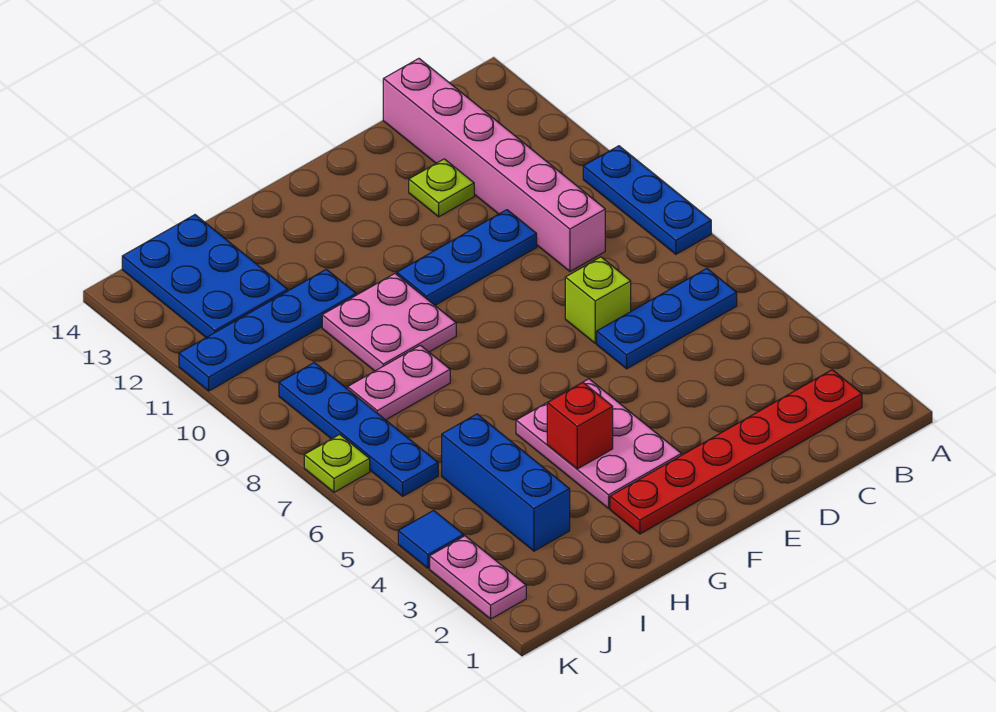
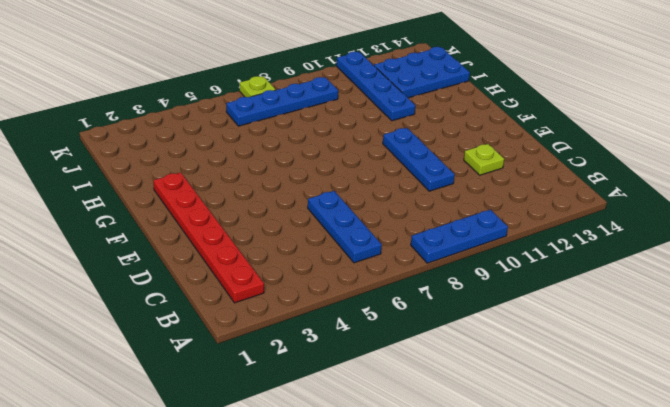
none -> pink 1x6 brick [383,59,605,271]
none -> lime 1x1 brick [565,257,631,343]
none -> pink 2x3 plate [516,379,681,508]

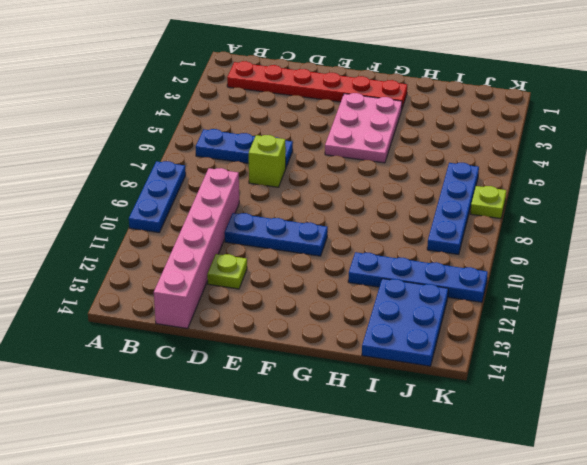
none -> pink 2x2 plate [322,274,456,371]
none -> pink 1x2 plate [348,345,450,420]
none -> blue 1x3 brick [442,414,570,551]

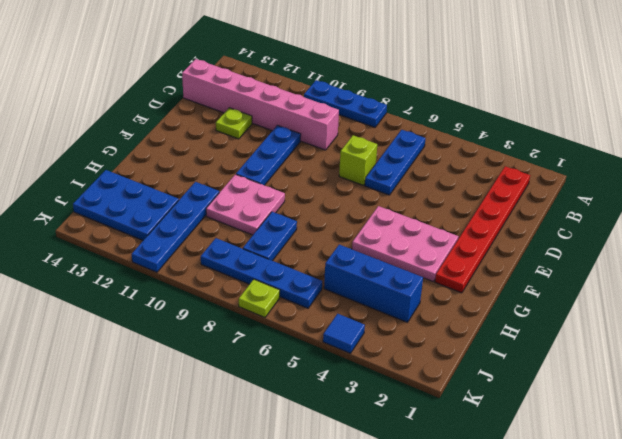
blue 1x2 plate [243,212,297,261] -> pink 1x2 plate [348,345,450,420]
none -> pink 1x2 plate [430,536,526,619]
none -> red 1x1 brick [547,382,613,469]

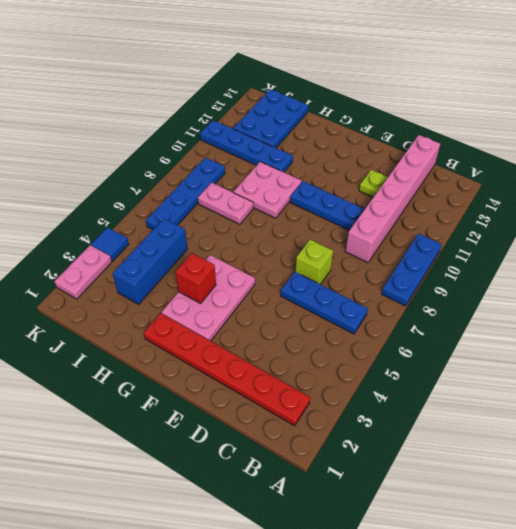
none -> lime 1x1 plate [304,434,370,492]

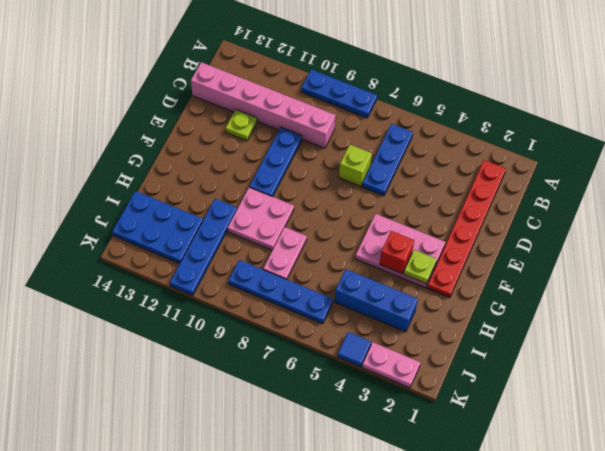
lime 1x1 plate [404,250,437,284] -> lime 1x1 plate moved to [304,434,370,492]

